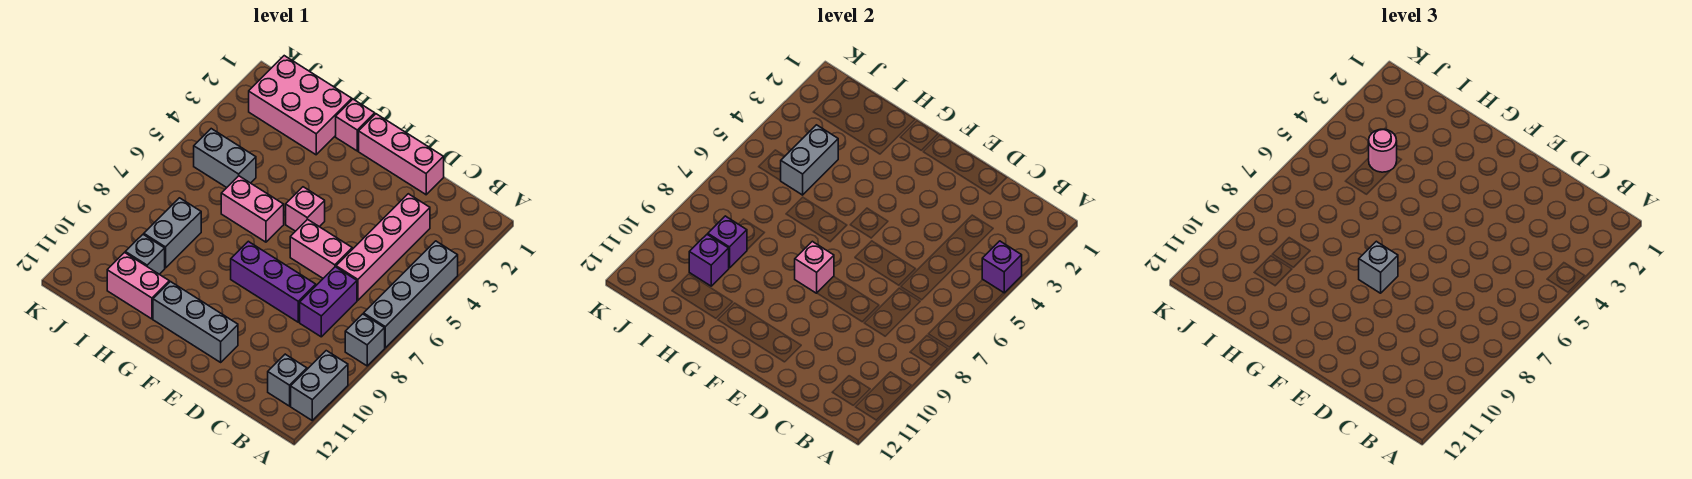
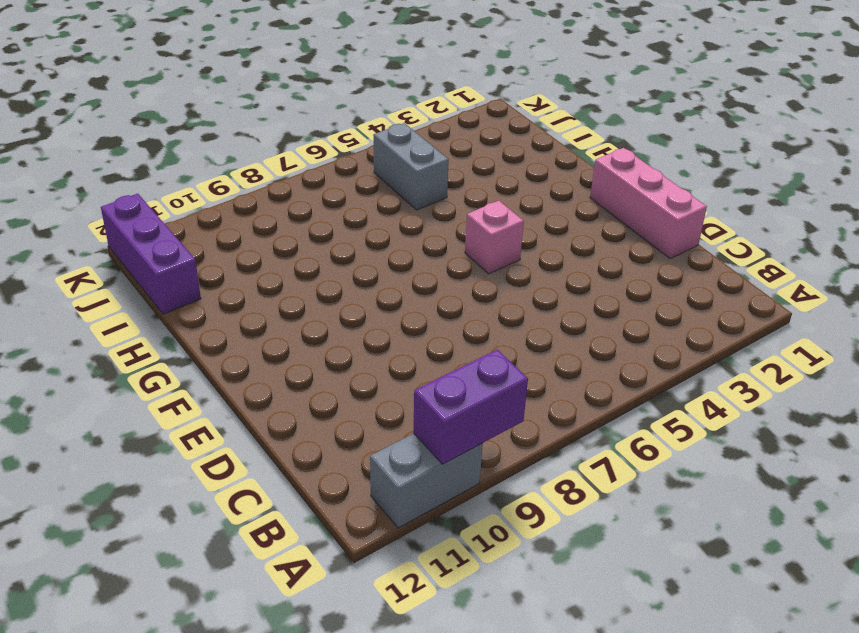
purple 1x2 brick [413,350,528,464] -> purple 1x2 brick moved to [300,267,357,337]
purple 1x3 brick [101,194,201,314] -> purple 1x3 brick moved to [231,241,316,322]
none -> grey 1x4 brick [364,241,458,348]
none -> grey 1x1 brick [345,314,385,366]
none -> grey 1x1 brick [268,354,307,406]

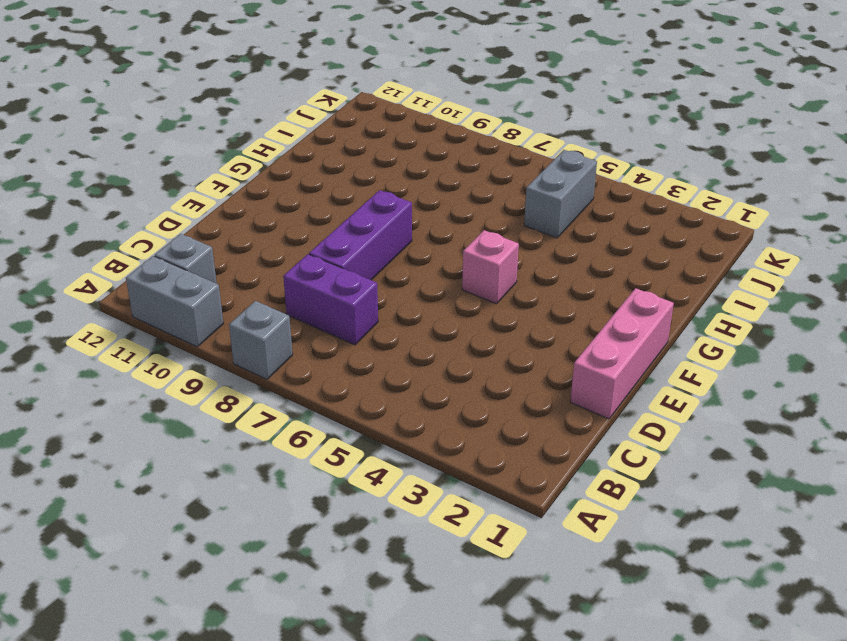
none -> grey 1x4 brick [364,241,458,348]
none -> pink 1x4 brick [336,194,430,300]
none -> pink 1x2 brick [290,219,352,278]

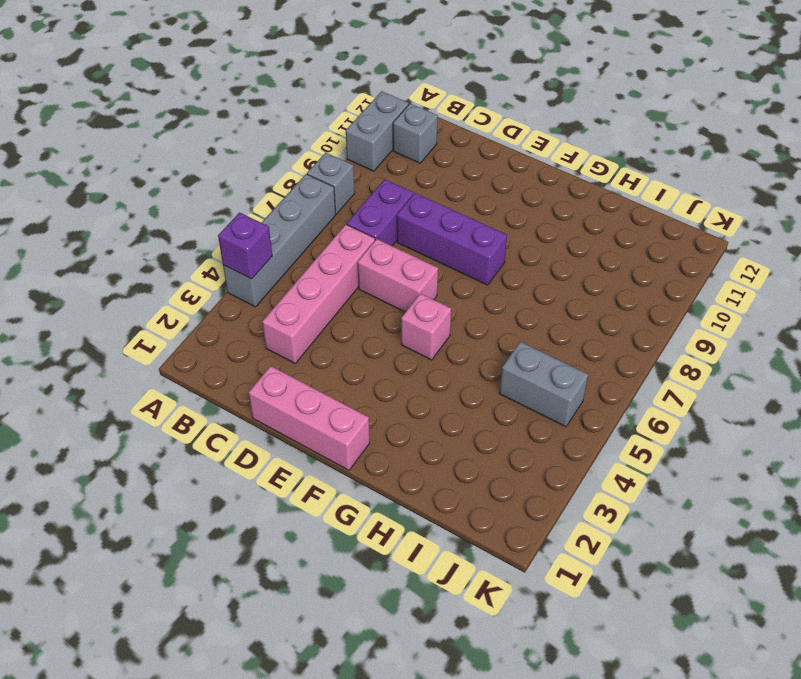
none -> grey 1x3 brick [153,282,238,362]
none -> pink 1x1 brick [336,99,375,151]
none -> pink 1x2 brick [221,176,284,242]

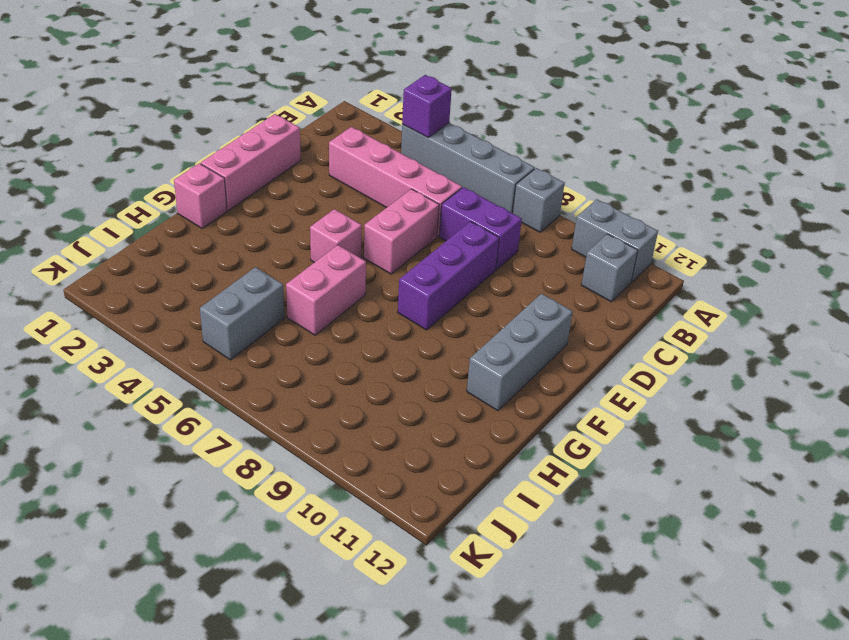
none -> pink 2x3 brick [249,56,352,155]
none -> pink 1x2 brick [107,253,169,319]
none -> grey 1x2 brick [144,198,201,268]

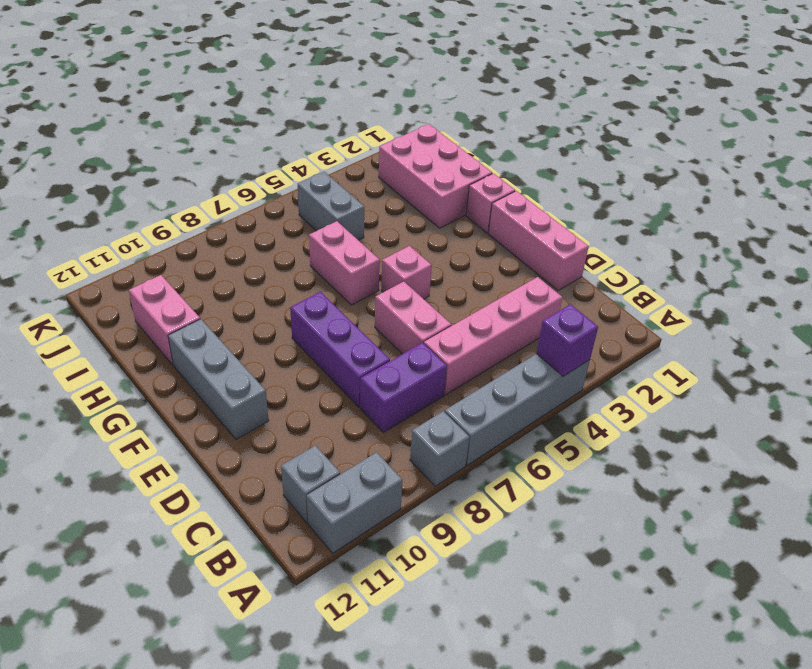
none -> grey 1x2 brick [144,198,201,268]
none -> grey 1x1 brick [125,234,165,274]
none -> pink 1x1 brick [795,241,834,293]

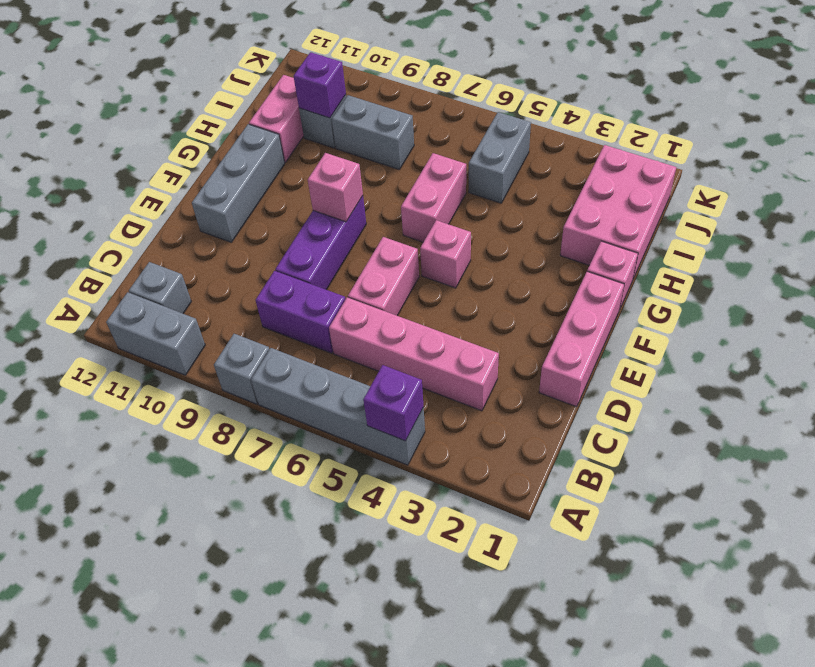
none -> grey 1x2 brick [781,125,838,195]
none -> purple 1x1 brick [708,216,747,268]
none -> grey 1x1 brick [1359,241,1398,293]

